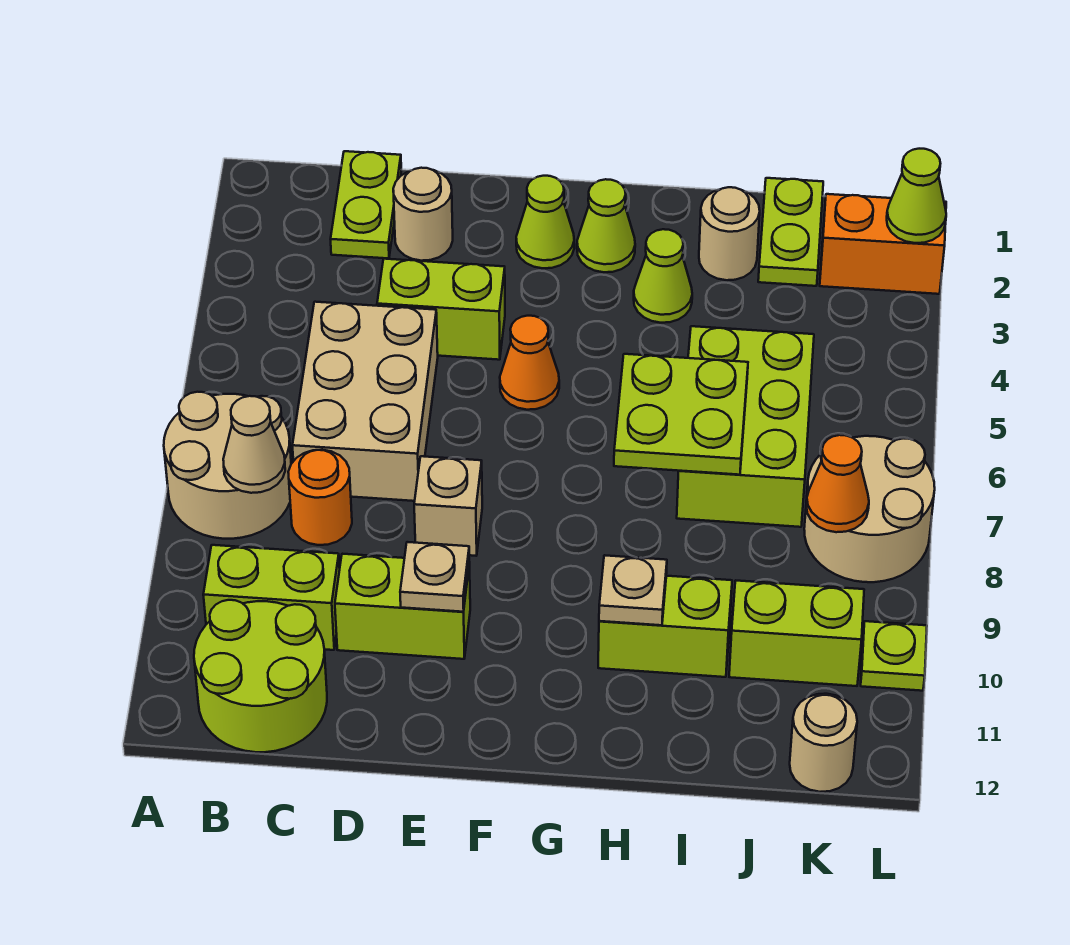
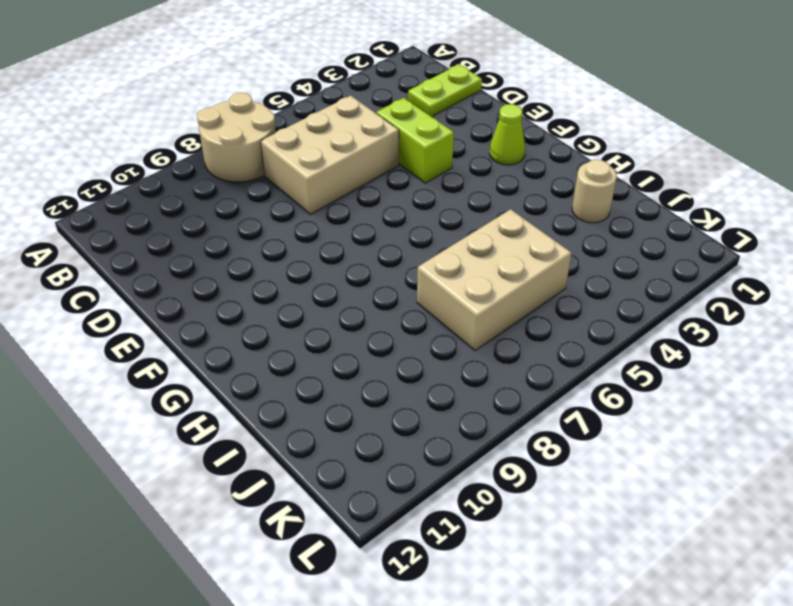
tan 2x3 brick [417,209,571,351] -> lime 2x3 brick [677,326,814,527]
none -> lime 1x2 brick [203,545,340,650]
none -> lime 2x2 round brick [194,600,327,752]
none -> orange 1x1 round brick [288,450,352,545]

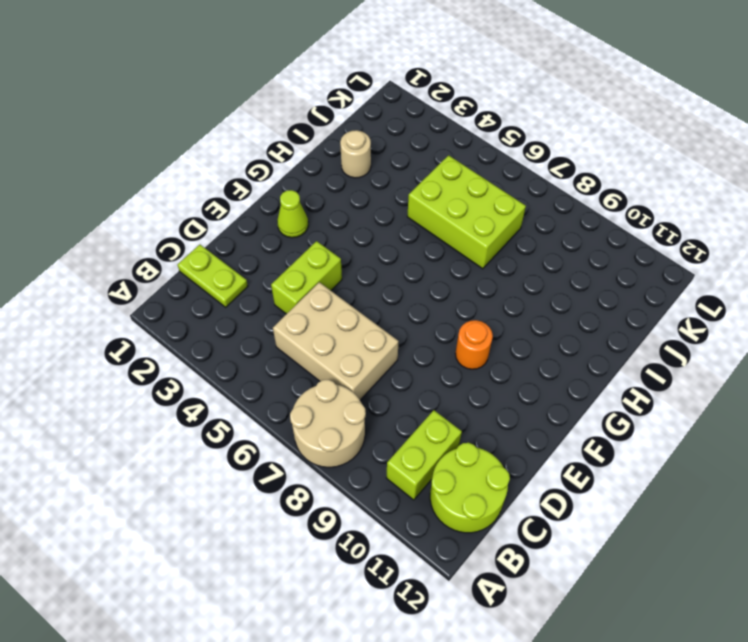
orange 1x1 round brick [456,320,493,369] -> orange 1x1 round brick moved to [288,450,352,545]
none -> tan 1x1 round brick [393,168,453,261]
none -> lime 1x2 brick [335,554,470,659]
none -> tan 1x1 brick [414,456,482,556]

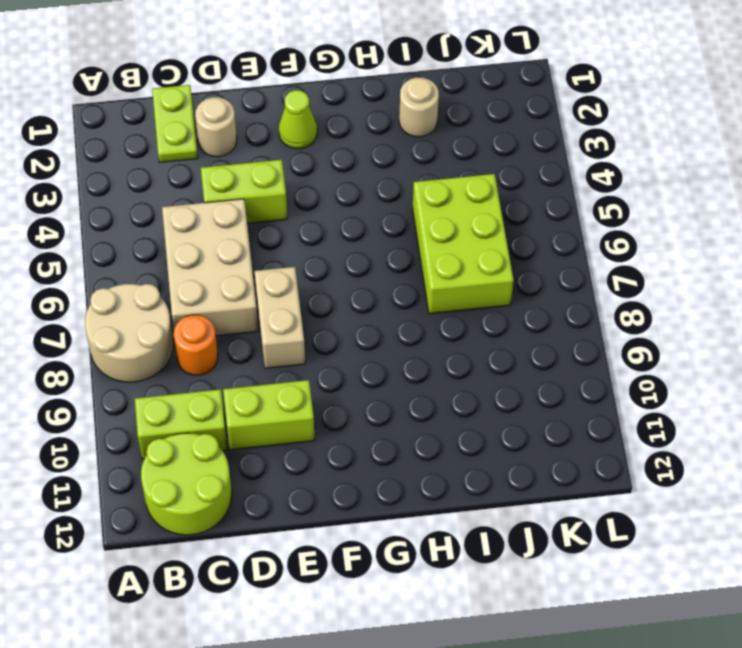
tan 1x2 brick [255,267,305,368] -> tan 1x1 brick [414,456,482,556]
none -> orange 1x1 cone [500,316,559,410]
none -> lime 1x1 cone [577,179,635,272]
none -> lime 1x1 cone [634,229,692,323]

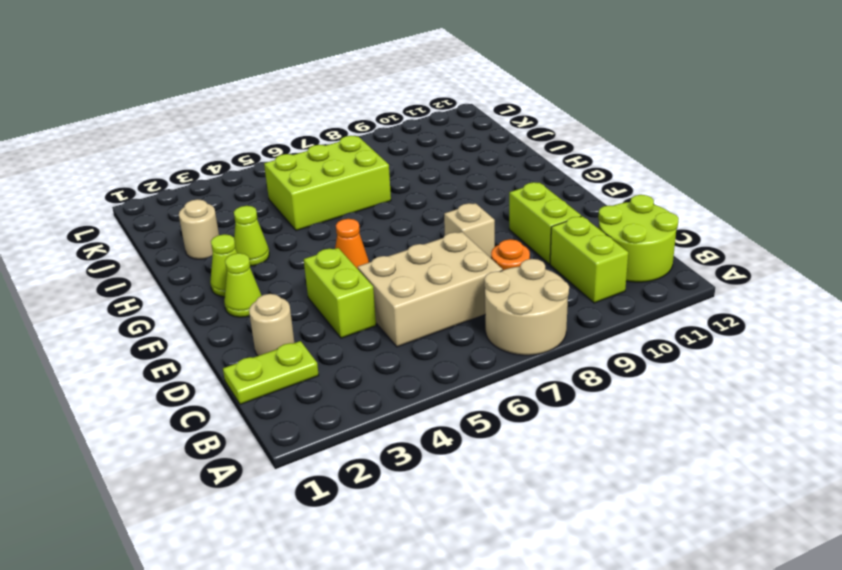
none -> lime 1x2 brick [598,576,732,677]
none -> lime 1x2 plate [758,178,823,286]
none -> lime 1x2 brick [729,581,864,686]

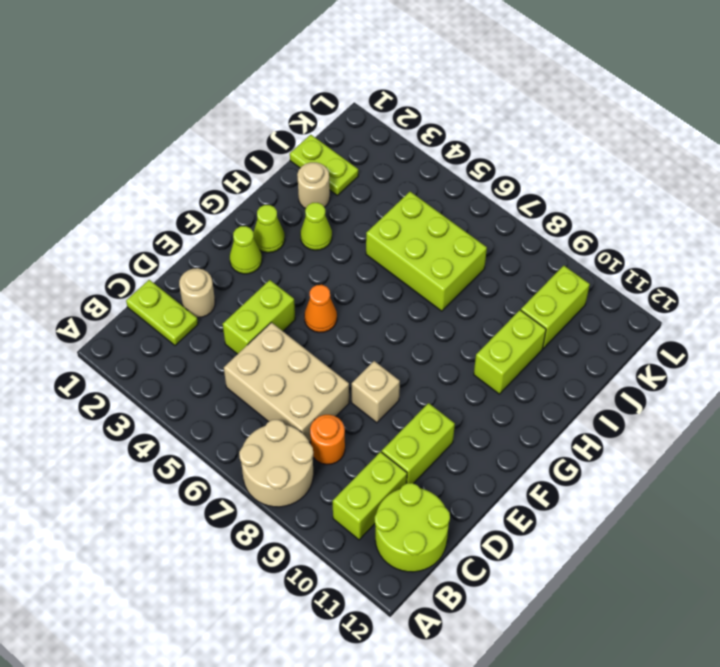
none -> orange 1x2 brick [820,194,946,294]
none -> tan 2x2 round brick [804,434,935,582]
none -> tan 1x1 round brick [790,694,857,792]

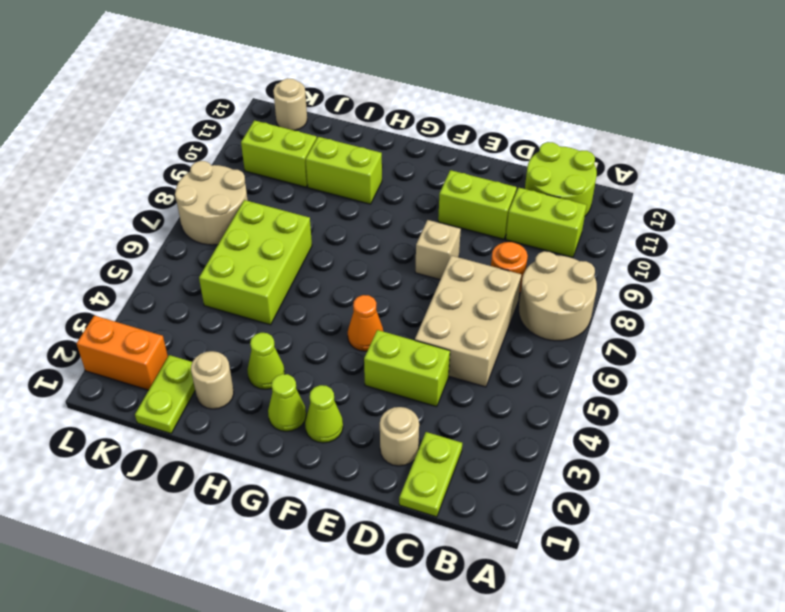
none -> lime 1x1 plate [861,621,927,691]
none -> tan 1x1 cone [223,396,285,493]
none -> tan 1x1 plate [400,542,469,612]

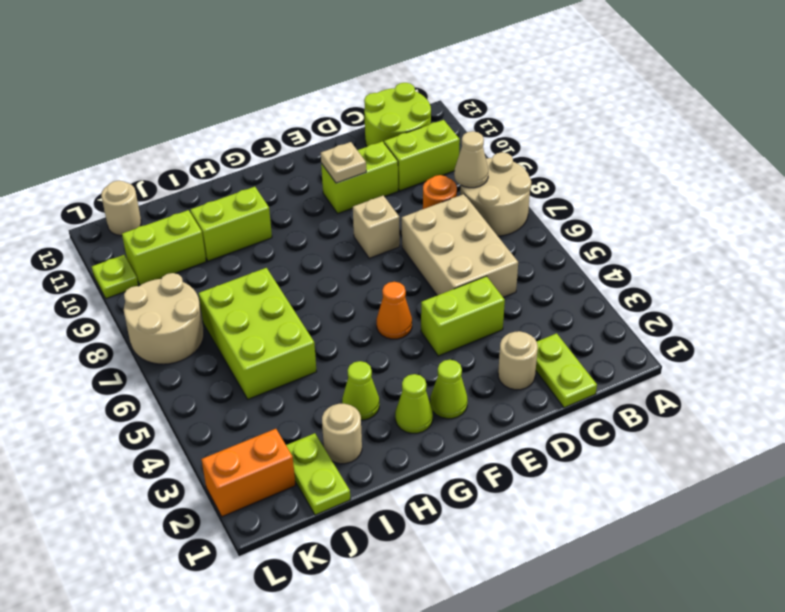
none -> lime 2x2 plate [614,354,748,475]
none -> tan 1x1 plate [599,555,667,625]
none -> orange 1x1 cone [806,435,869,532]

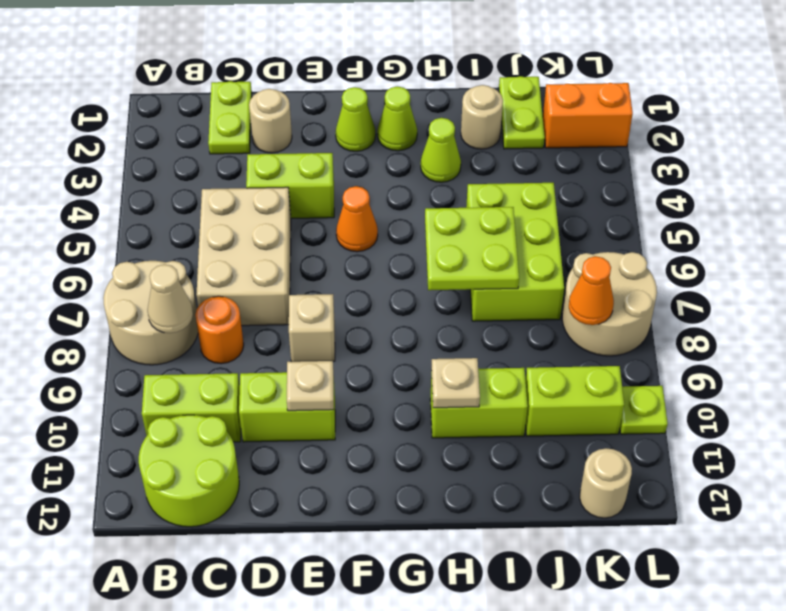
none -> lime 1x1 cone [887,149,946,243]

